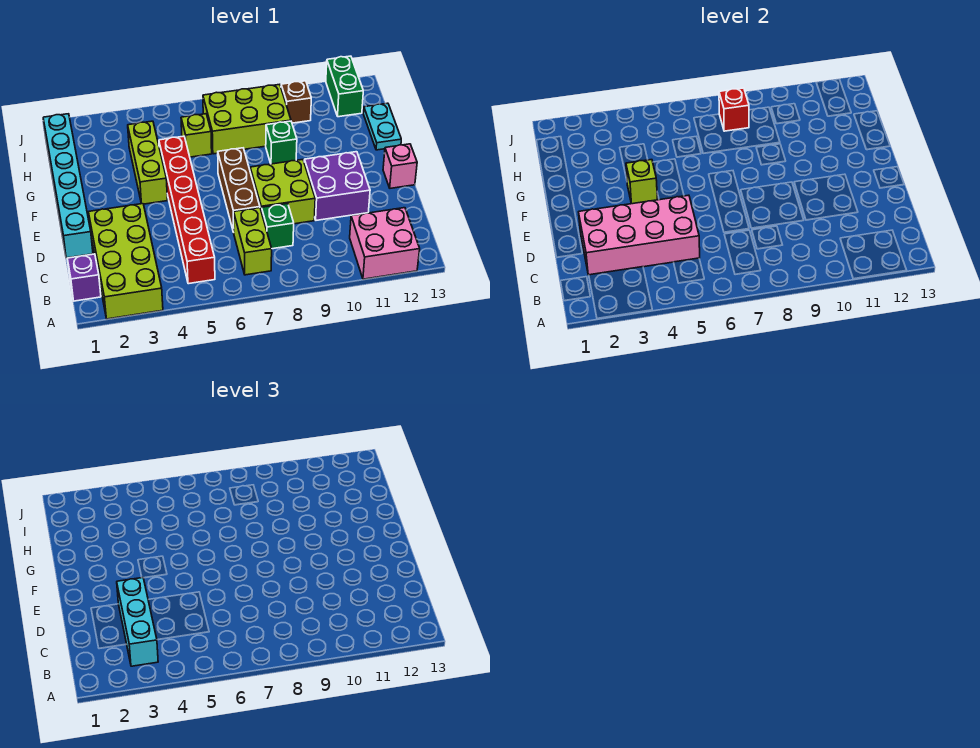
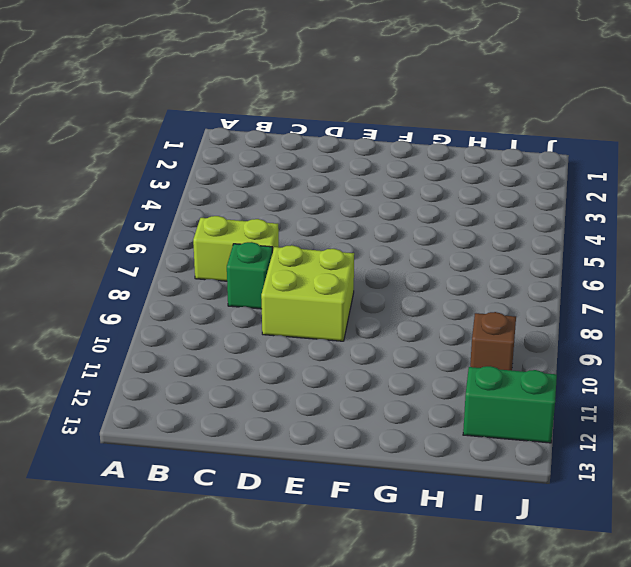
none -> lime 2x4 brick [89,204,163,319]
none -> pink 2x2 brick [350,208,420,279]
none -> purple 1x1 brick [67,254,101,301]

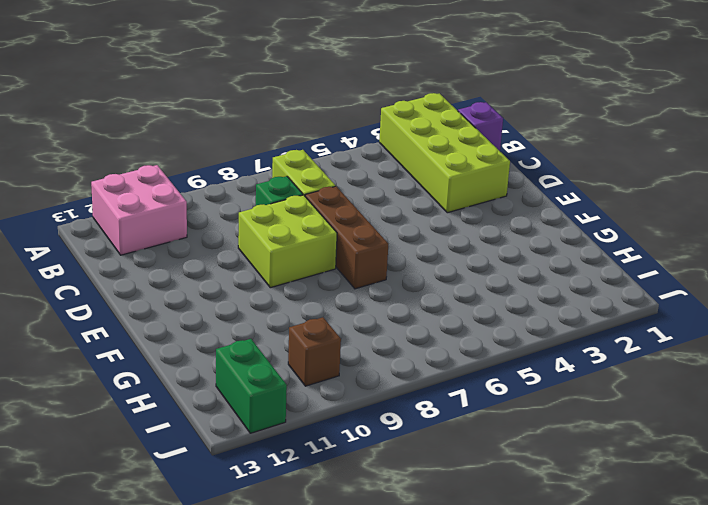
none -> red 1x6 brick [159,136,215,284]
none -> cyan 1x6 brick [43,114,93,258]
none -> purple 2x2 brick [304,152,370,220]

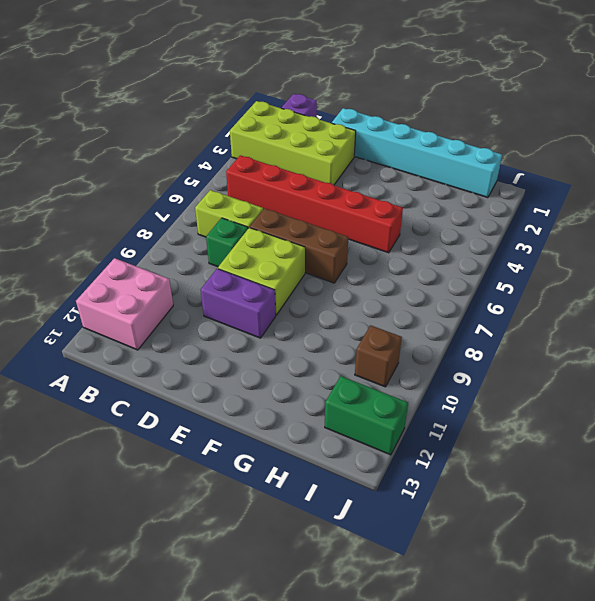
purple 1x2 brick [201,269,276,338] -> purple 2x2 brick [304,152,370,220]
none -> pink 1x1 brick [383,144,417,188]
none -> lime 1x3 brick [128,121,167,204]
none -> green 1x1 brick [266,121,297,164]

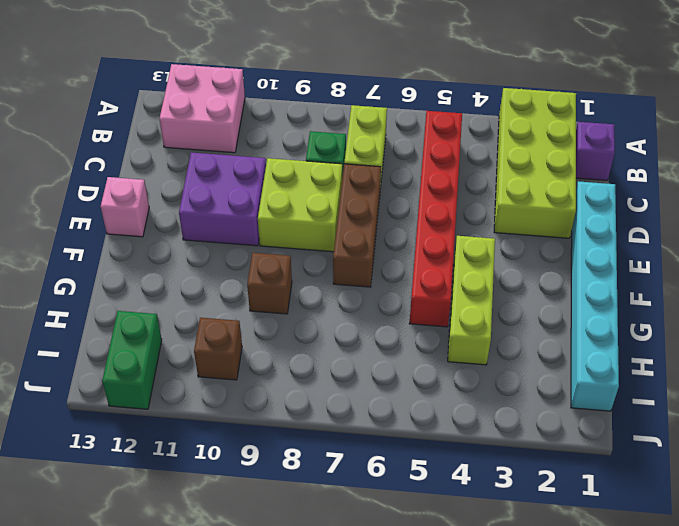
brown 1x1 brick [247,253,292,314] -> green 1x1 brick [266,121,297,164]
none -> cyan 1x2 plate [363,103,401,150]
none -> lime 1x1 brick [181,114,212,157]
none -> lime 2x3 brick [203,84,291,154]

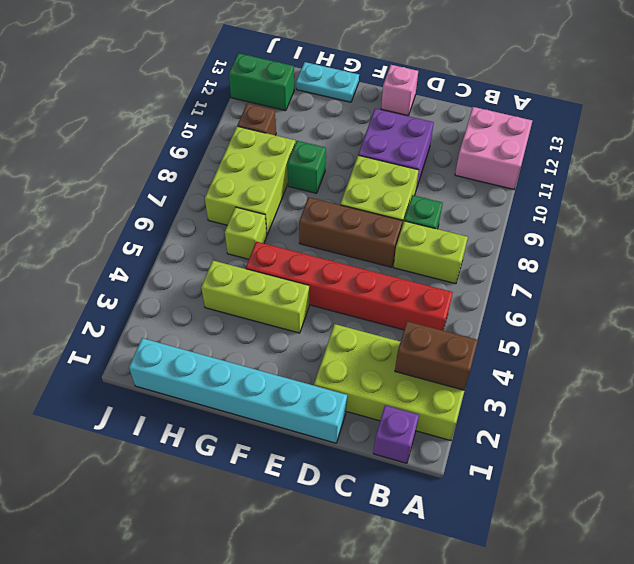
brown 1x2 brick [395,321,478,390] -> none
none -> pink 2x4 brick [579,195,700,275]
none -> lime 1x1 brick [626,160,657,204]
none -> red 1x1 brick [719,88,749,131]

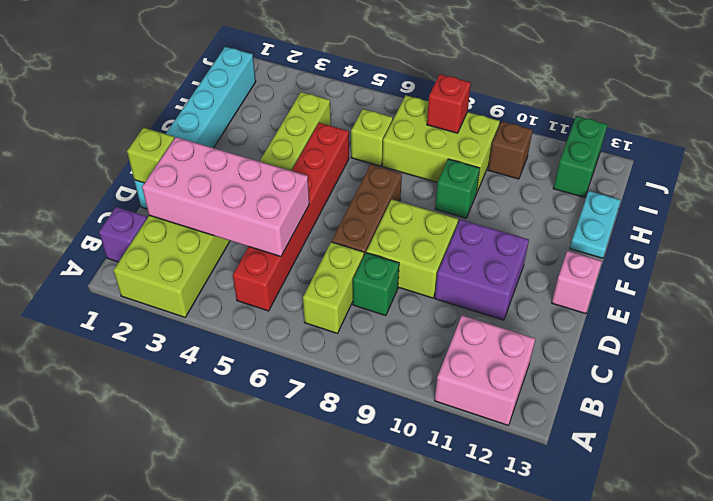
lime 1x1 brick [127,128,174,183] -> lime 1x1 brick moved to [626,160,657,204]
none -> cyan 1x3 brick [117,578,158,666]

